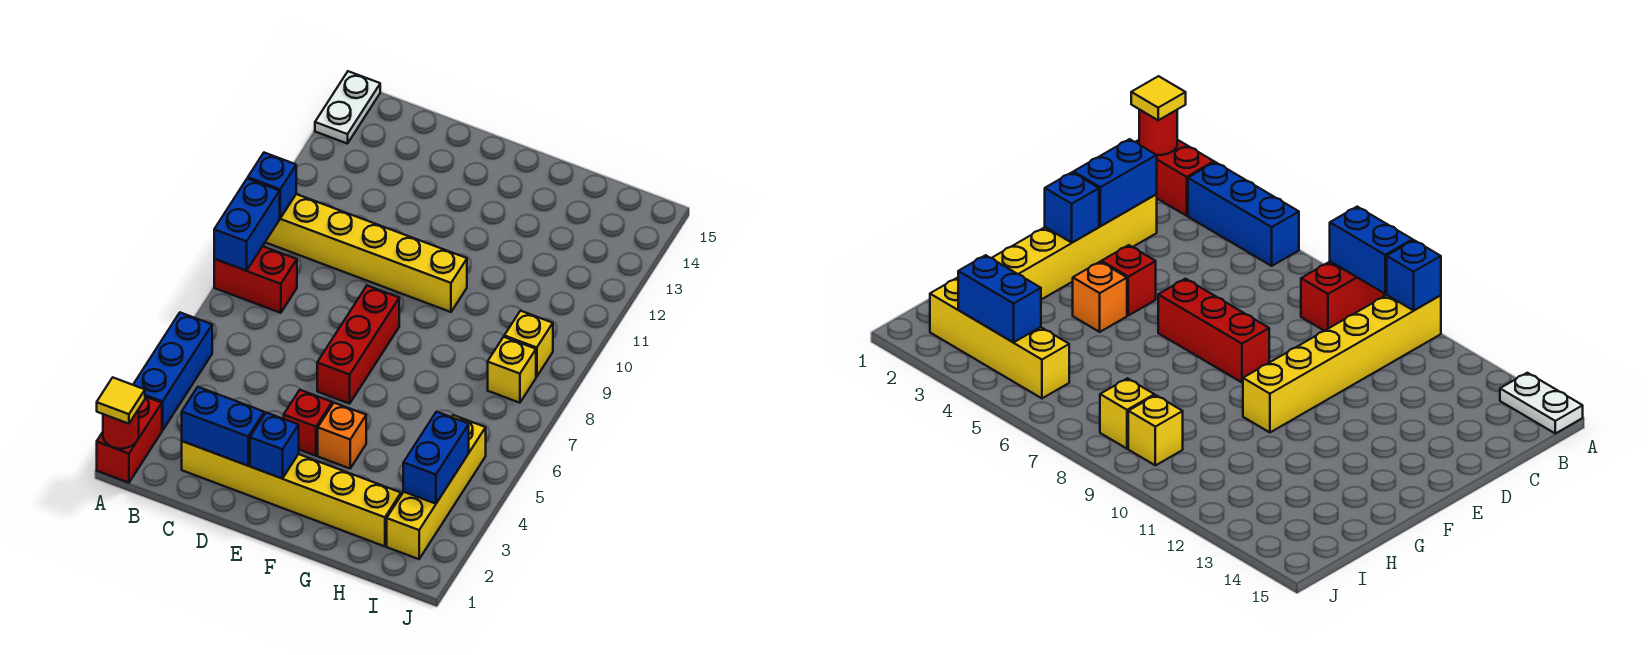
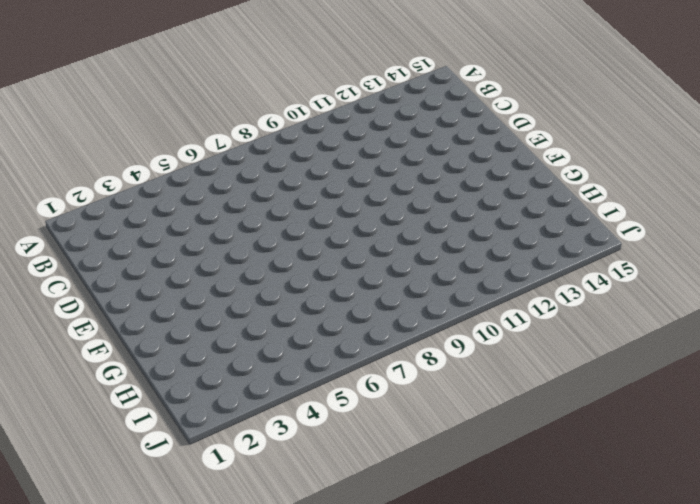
none -> red 1x2 brick [97,397,162,483]
none -> blue 1x3 brick [133,313,212,431]
none -> red 1x2 brick [214,246,297,313]

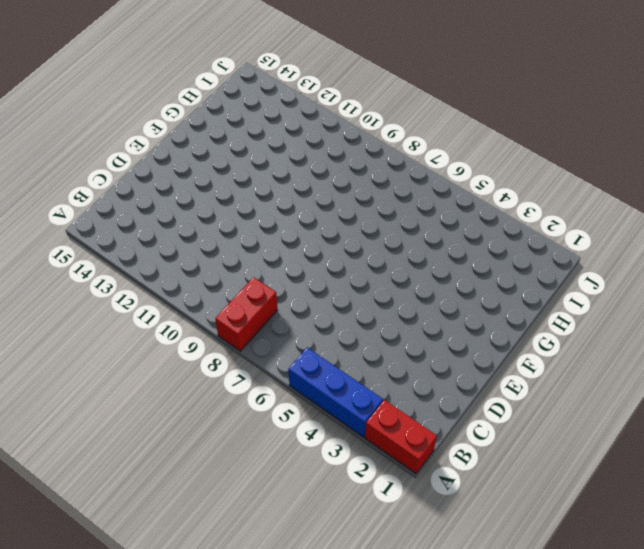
none -> yellow 1x6 brick [265,194,467,312]
none -> white 1x2 plate [315,71,380,144]
none -> yellow 1x6 brick [182,441,401,546]

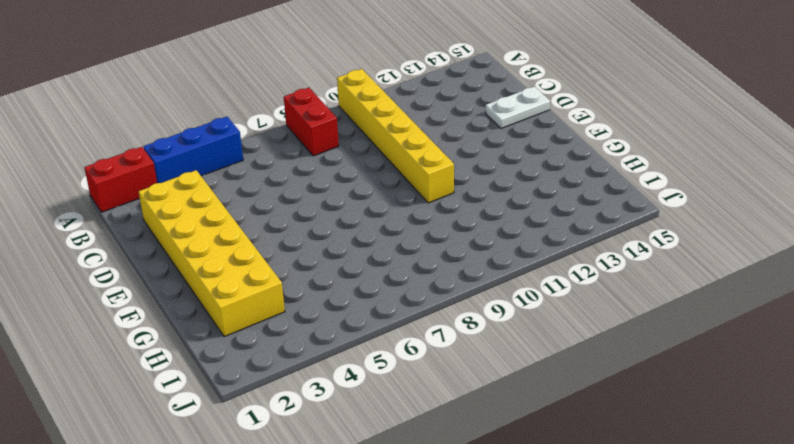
yellow 2x6 brick [139,170,285,337] -> yellow 1x6 brick [182,441,401,546]
white 1x2 plate [486,86,550,128] -> white 1x2 plate moved to [315,71,380,144]
none -> red 1x1 brick [284,390,332,456]
none -> red 1x3 brick [317,285,399,404]
none -> orange 1x1 brick [318,403,366,468]

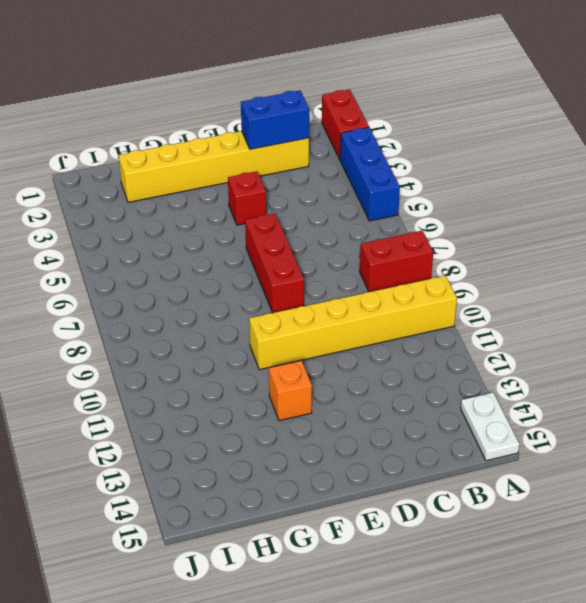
orange 1x1 brick [269,361,312,421] -> orange 1x1 brick moved to [318,403,366,468]
none -> yellow 1x4 brick [387,415,486,559]
none -> yellow 1x1 brick [488,337,536,403]
none -> yellow 1x1 brick [504,311,553,377]

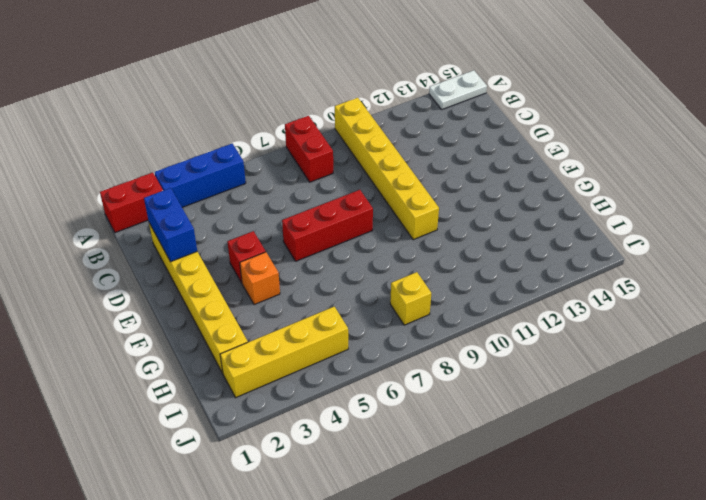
none -> yellow 1x1 brick [504,311,553,377]
none -> red 1x1 round brick [103,409,139,449]
none -> blue 1x2 brick [214,178,280,271]

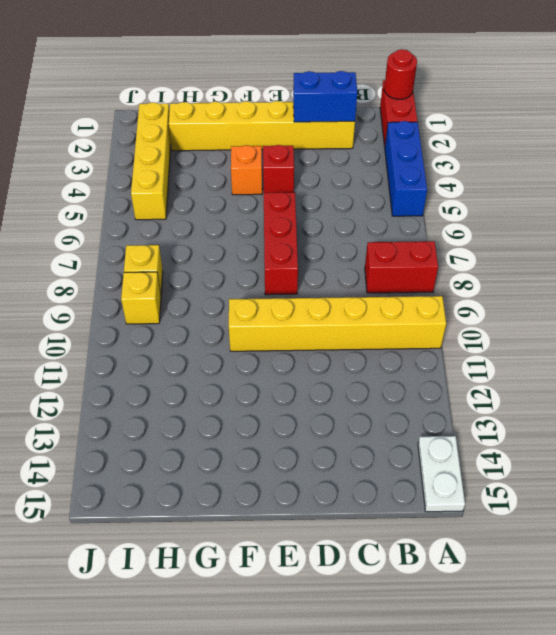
none -> blue 1x2 brick [214,178,280,271]
none -> blue 1x1 brick [248,153,296,218]
none -> blue 1x1 brick [250,413,299,478]

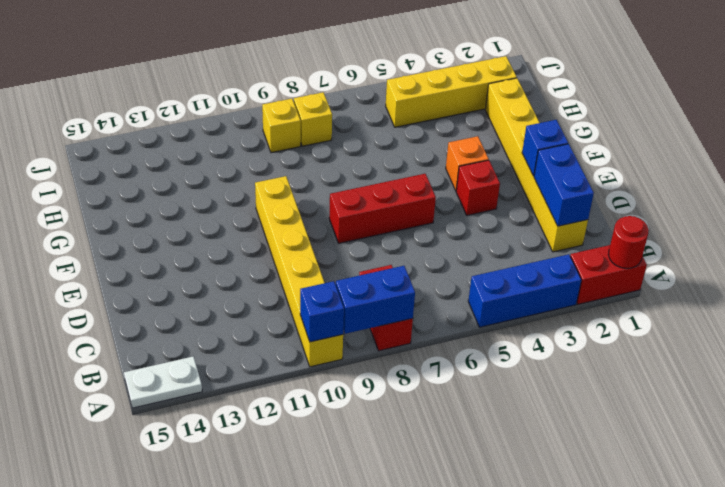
none -> blue 1x2 brick [403,412,469,504]
none -> yellow 1x1 tile [97,378,145,424]

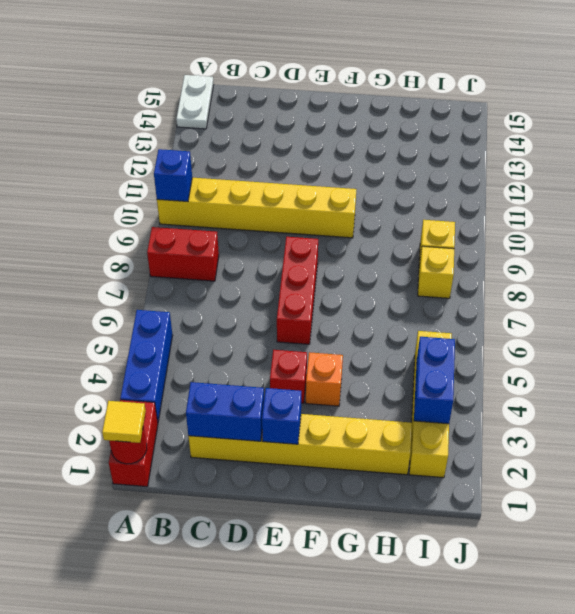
none -> blue 1x2 brick [214,178,280,271]

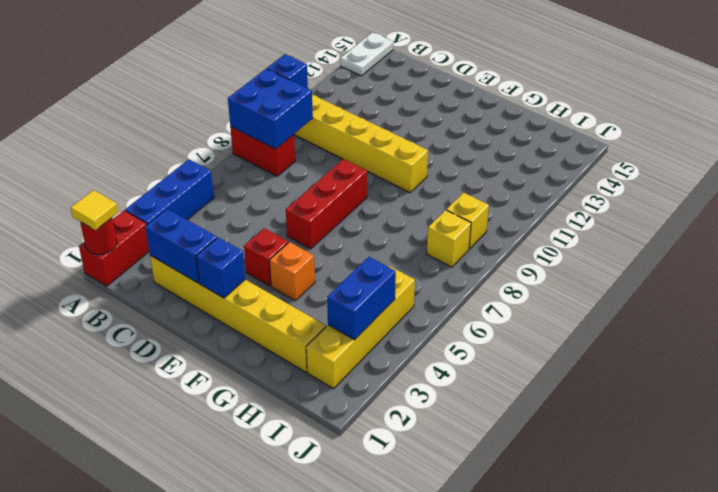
blue 2x2 brick [228,69,313,149] -> blue 1x2 brick [214,178,280,271]

